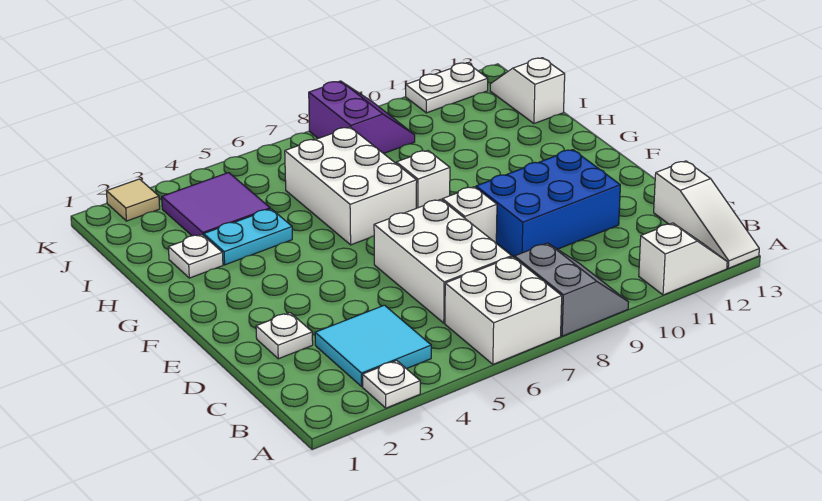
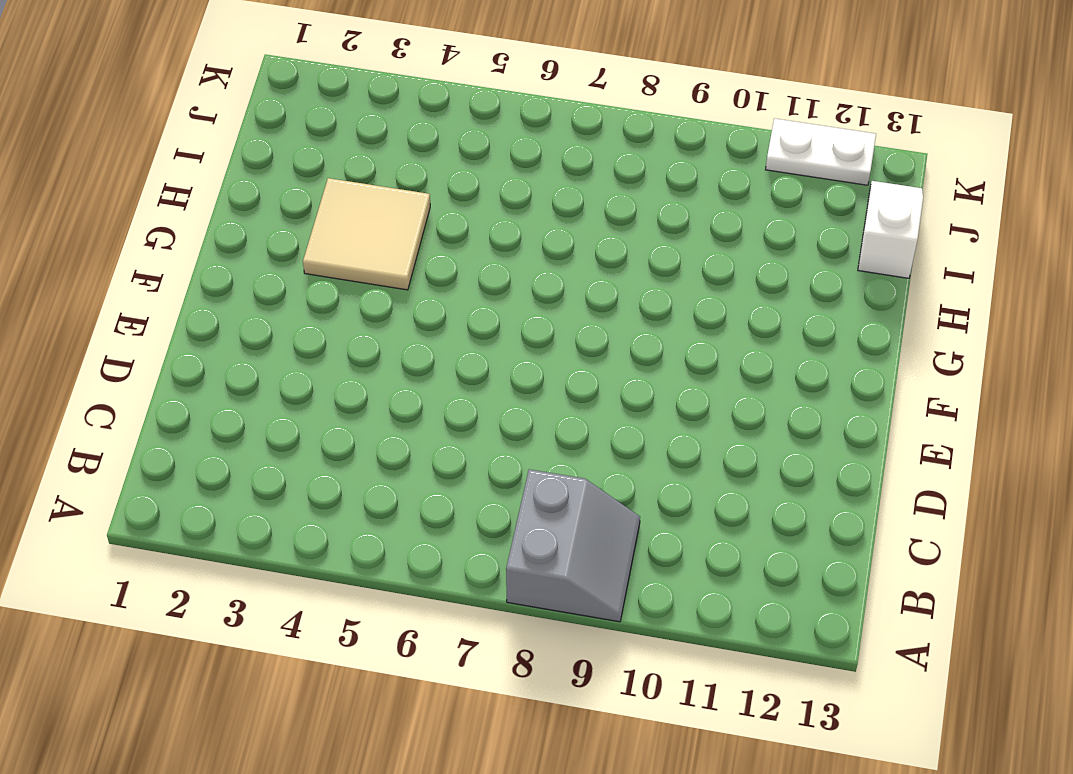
tan 2x2 tile [303,178,430,290] -> cyan 1x2 plate [204,209,292,265]
none -> white 1x1 plate [363,361,420,408]
none -> white 2x2 brick [445,257,562,364]
none -> white 1x2 slope [639,223,727,295]

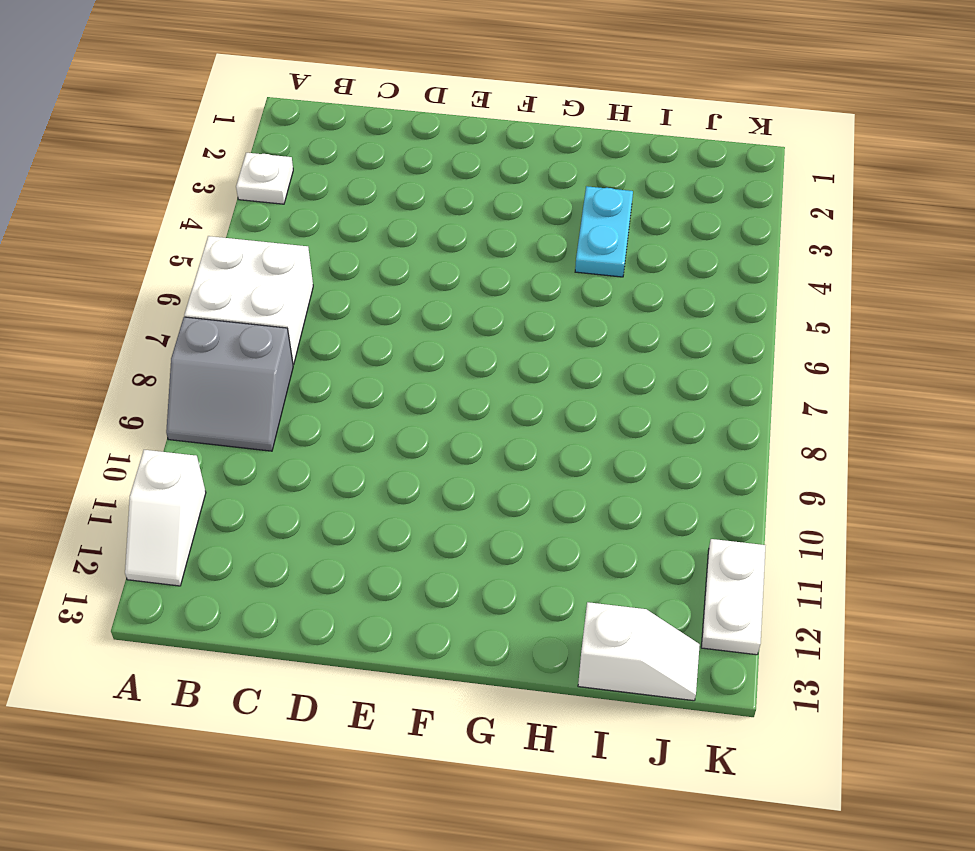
none -> white 1x3 slope [654,161,759,268]
none -> cyan 2x2 tile [315,305,431,386]
none -> white 2x3 brick [374,199,512,323]

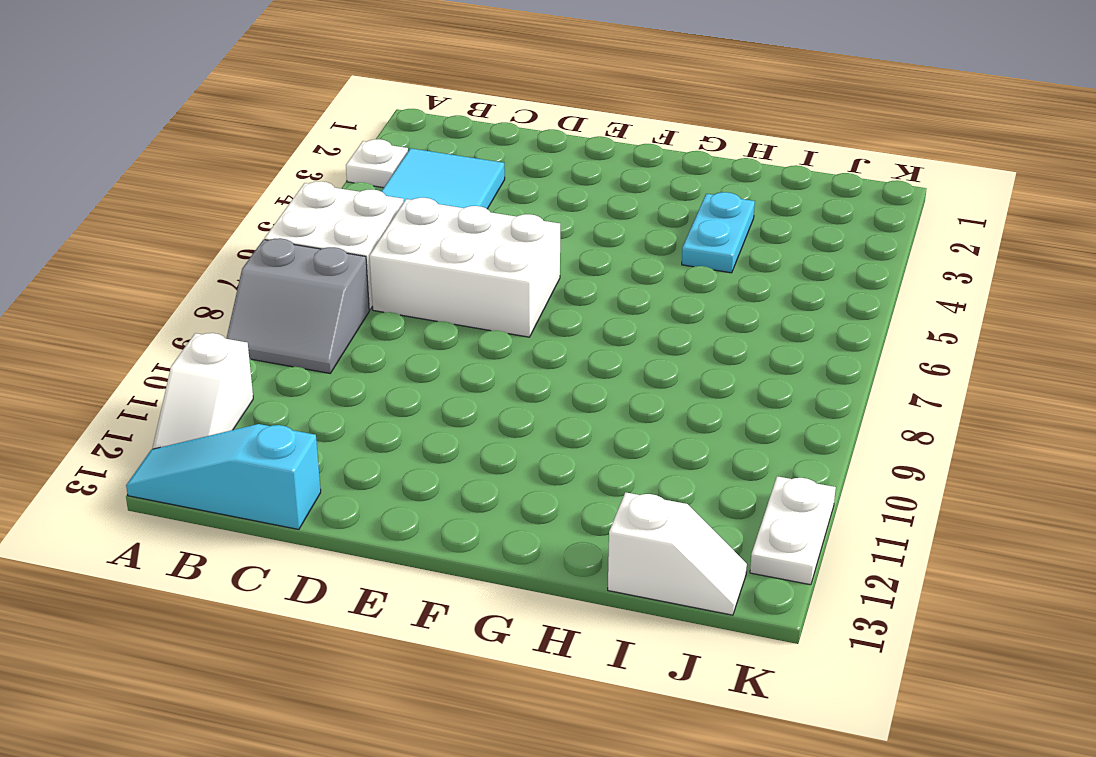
cyan 1x3 slope [126,424,321,529] -> white 1x3 slope [654,161,759,268]
none -> white 1x1 plate [256,313,313,359]
none -> blue 2x3 brick [476,150,620,257]
none -> white 1x1 brick [442,187,497,243]

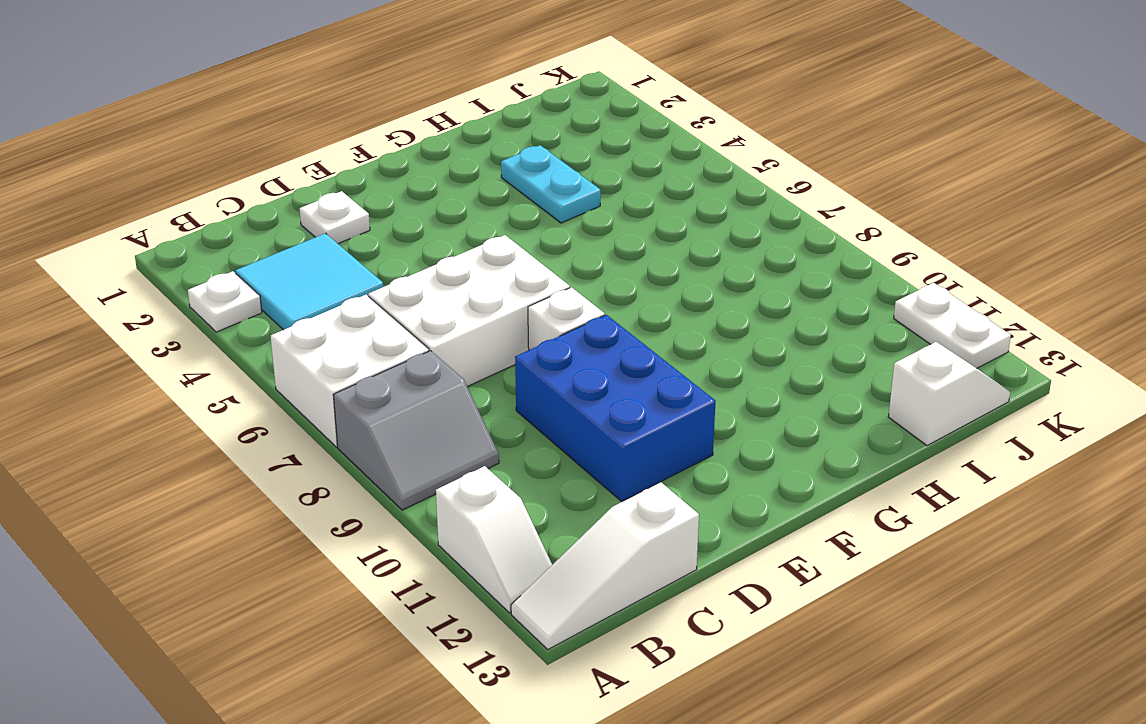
none -> white 2x3 brick [285,127,417,245]
none -> white 1x1 brick [396,151,450,208]
none -> white 1x1 plate [168,234,223,278]

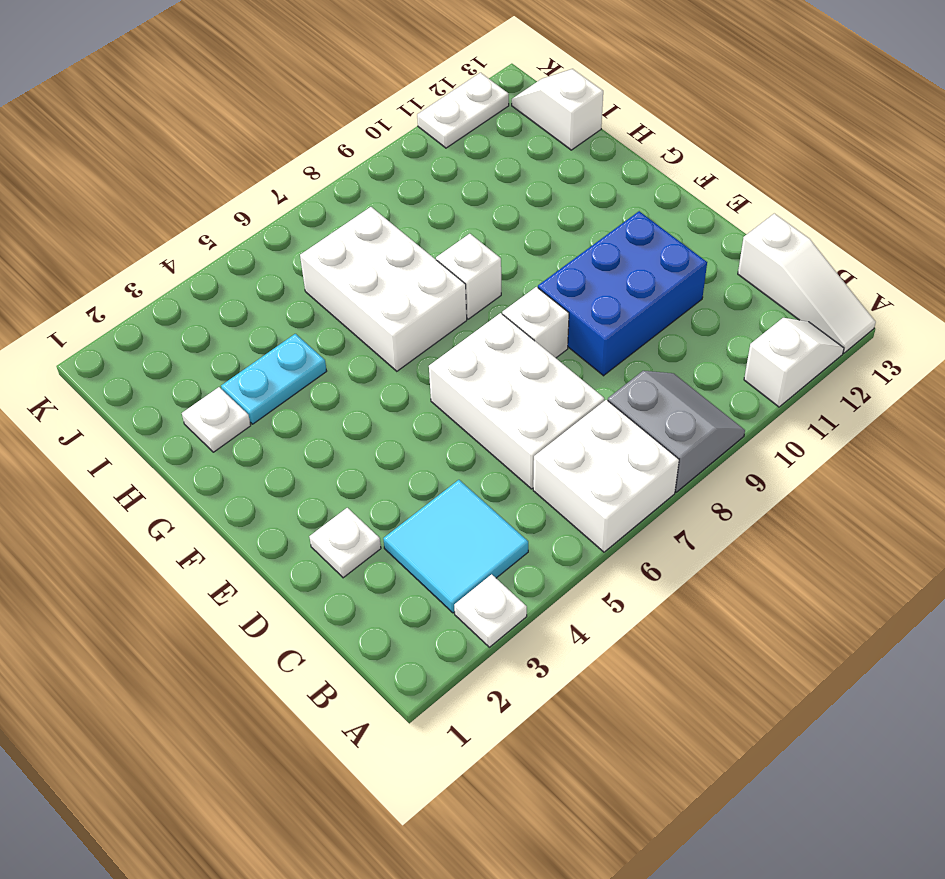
none -> purple 2x2 tile [162,173,270,236]
none -> purple 2x2 slope [309,81,415,154]
none -> tan 1x1 tile [106,179,160,221]

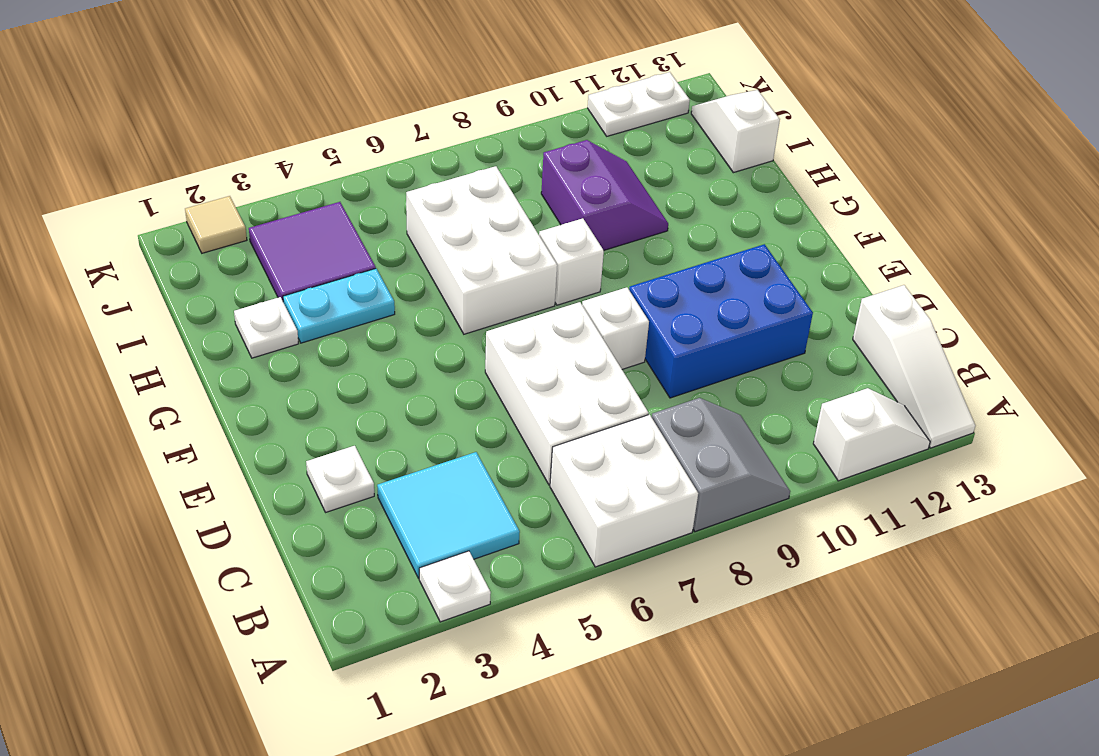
purple 2x2 slope [541,140,668,250] -> purple 2x2 slope moved to [309,81,415,154]

